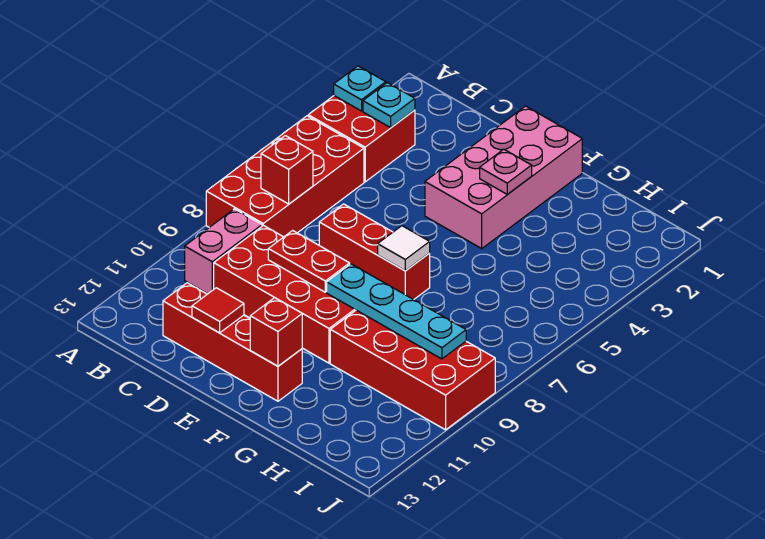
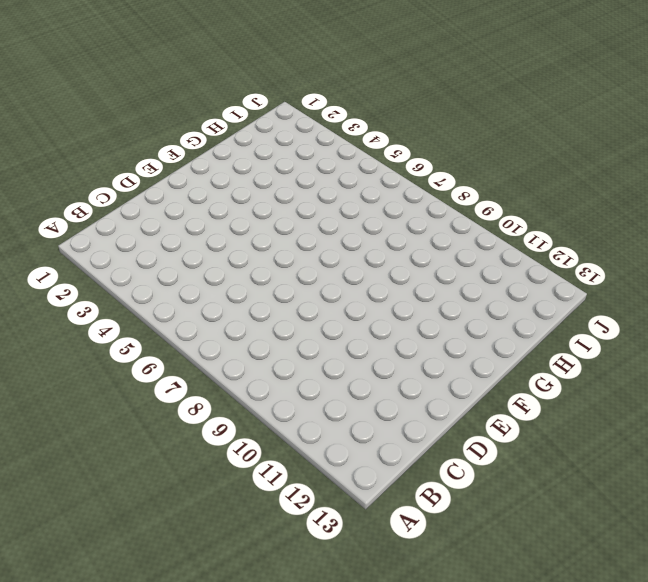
none -> red 2x2 brick [308,96,415,182]
none -> red 2x4 brick [206,116,364,237]
none -> pink 1x2 brick [185,209,262,294]

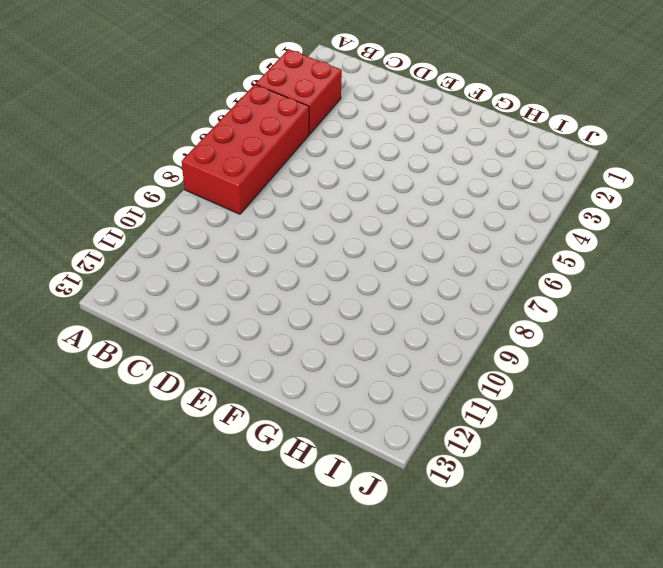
none -> pink 1x2 brick [185,209,262,294]
none -> red 2x4 brick [214,225,356,363]
none -> red 1x4 brick [163,283,302,401]

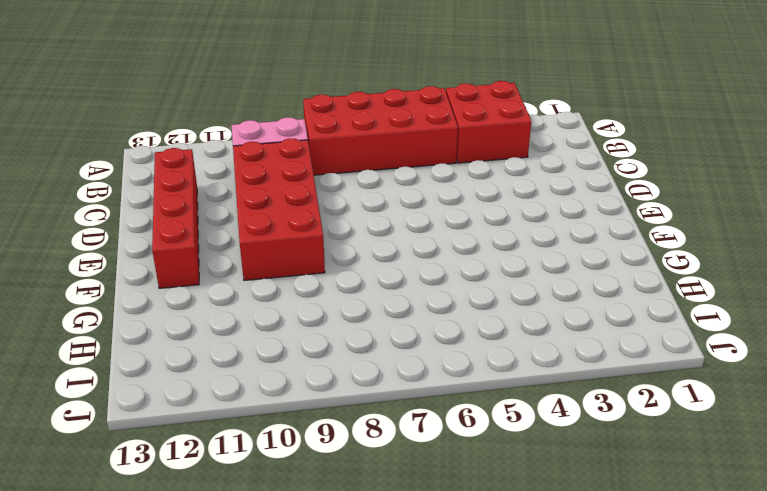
none -> red 1x3 brick [319,204,430,300]
none -> pink 2x4 brick [425,106,582,248]
none -> red 2x4 brick [330,310,495,430]

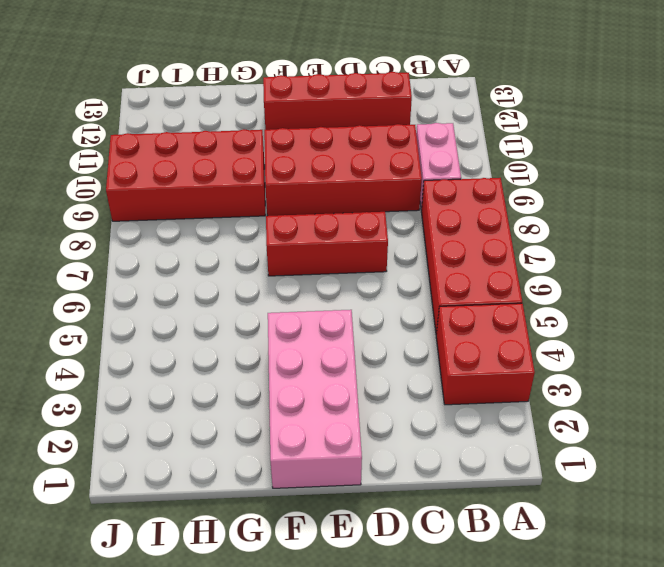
none -> cyan 1x1 plate [334,66,386,111]
none -> cyan 1x1 plate [363,83,415,128]
none -> red 1x1 brick [261,136,313,204]

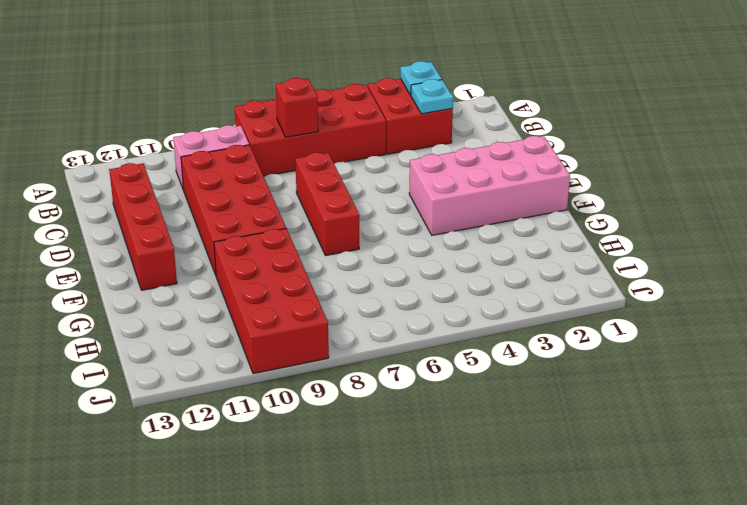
none -> red 1x2 plate [268,230,350,292]
none -> red 1x1 tile [192,288,244,333]
none -> pink 1x1 plate [480,149,532,194]

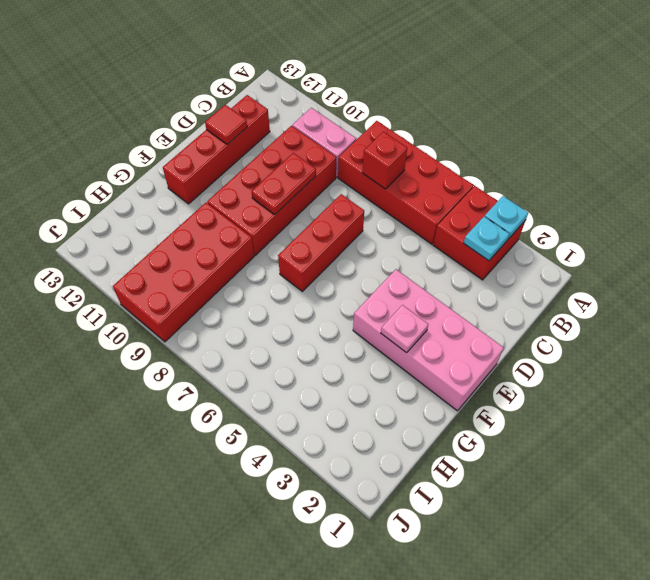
none -> white 1x1 tile [378,226,430,271]
none -> cyan 1x4 plate [327,264,466,359]
none -> red 1x1 brick [250,298,302,366]

